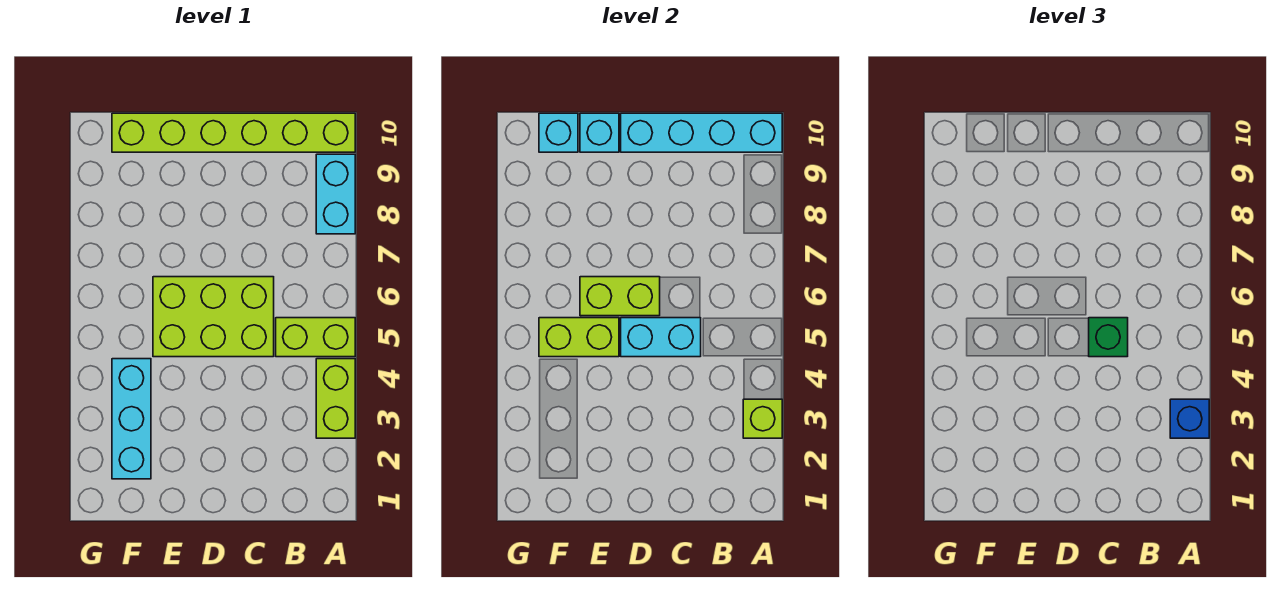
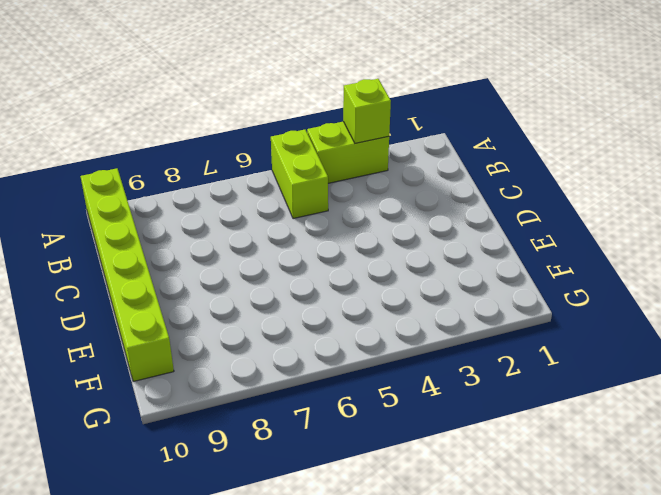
none -> cyan 1x2 brick [316,154,355,234]
none -> lime 2x3 brick [153,277,274,357]
none -> cyan 1x3 brick [112,359,151,479]

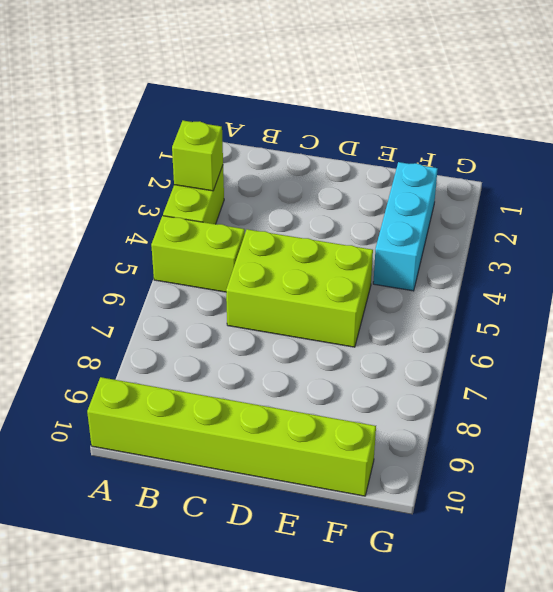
none -> cyan 1x2 brick [316,154,355,234]
none -> cyan 1x4 brick [621,113,782,152]
none -> cyan 1x2 brick [621,318,701,357]

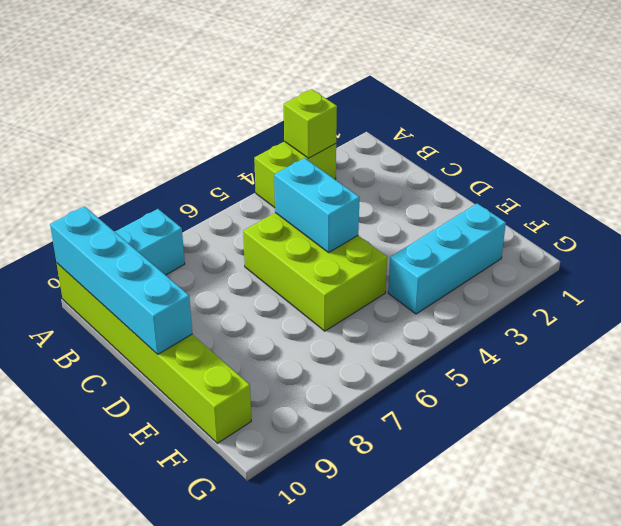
none -> lime 1x2 brick [276,318,355,357]
none -> lime 1x2 brick [580,277,660,316]
none -> lime 1x2 brick [539,318,619,357]

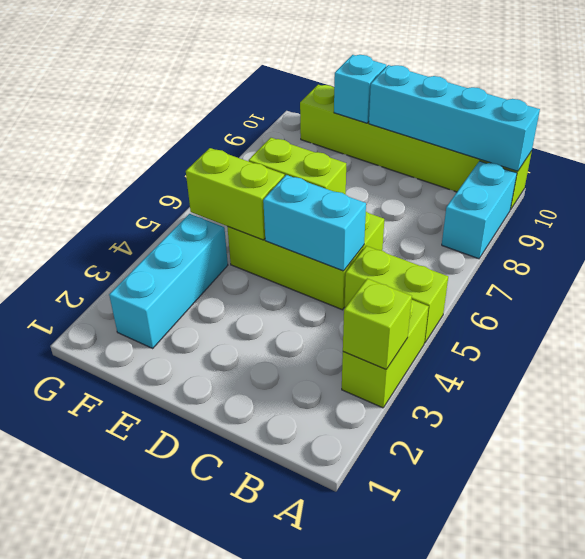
none -> cyan 1x1 brick [539,113,578,152]
none -> blue 1x1 brick [1170,399,1209,438]
none -> green 1x1 brick [1089,318,1128,357]

